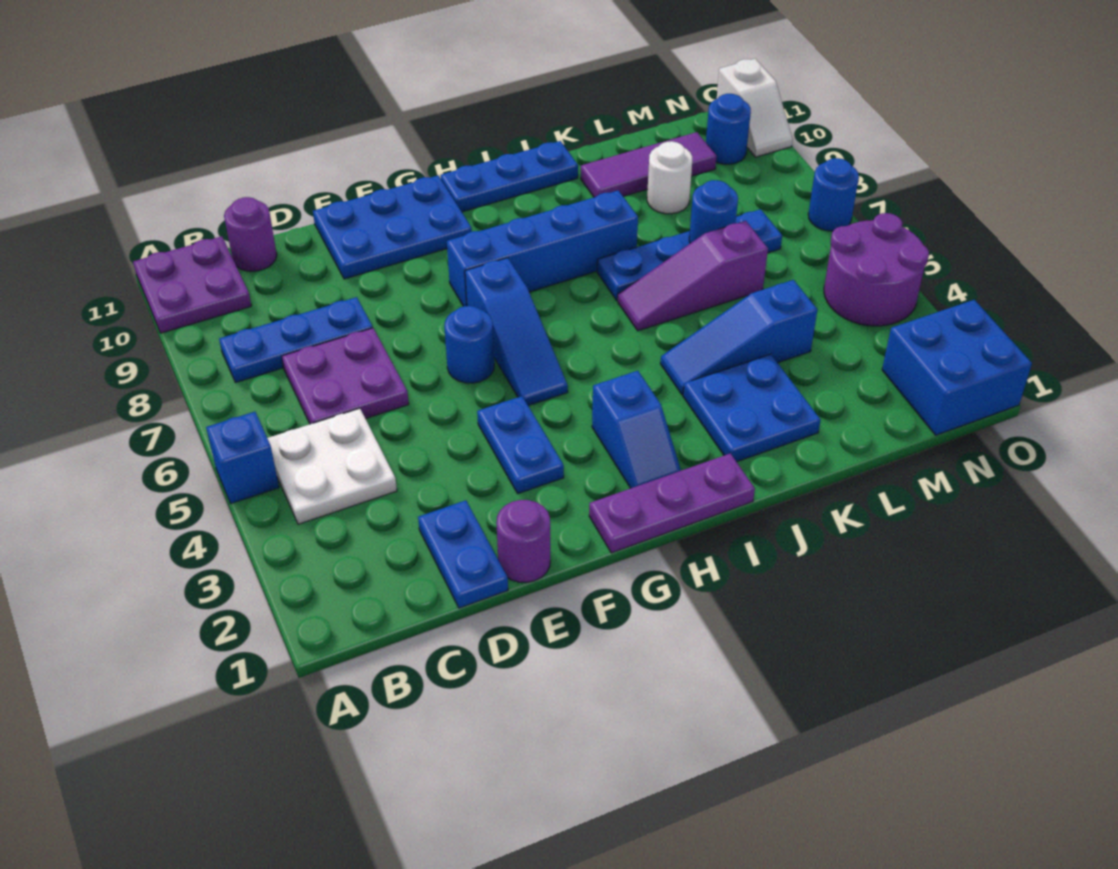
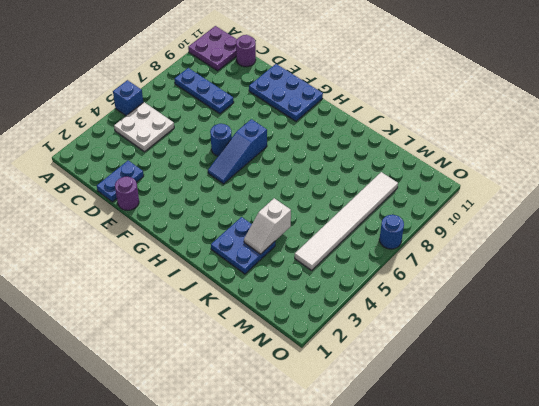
white 1x2 slope [244,198,291,254] -> white 1x2 slope moved to [717,59,793,157]
white 1x6 tile [295,172,398,270] -> blue 1x4 plate [597,209,782,300]
none -> purple 2x2 plate [282,328,409,424]
none -> blue 1x2 plate [477,396,564,494]
none -> purple 1x3 plate [589,453,755,553]

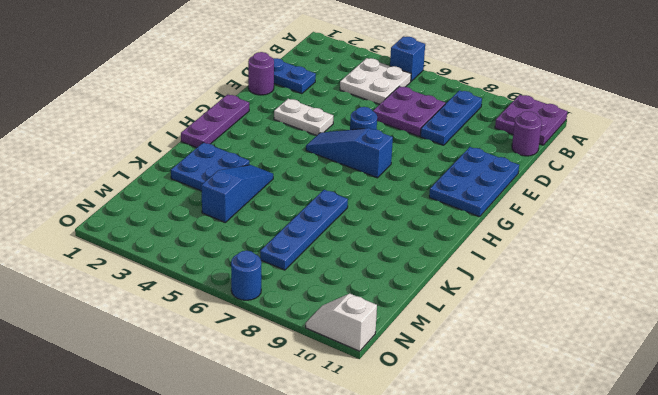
white 1x2 plate [274,99,333,136] -> blue 1x2 plate [477,396,564,494]
none -> blue 1x4 brick [447,190,638,306]
none -> blue 1x2 slope [592,371,681,488]
none -> blue 1x3 plate [440,141,578,212]

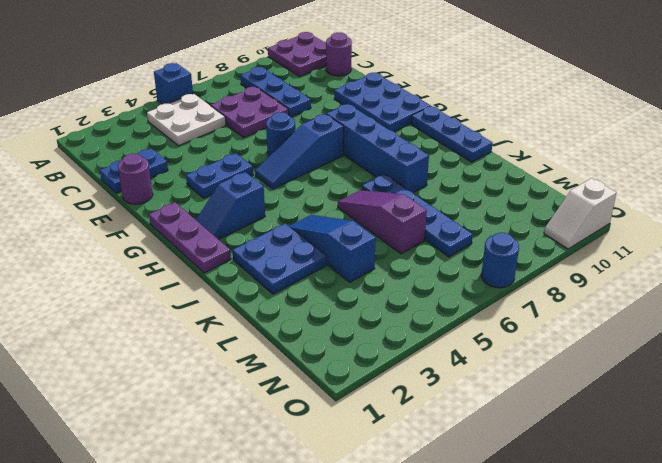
none -> purple 1x3 tile [581,132,717,197]
none -> white 1x1 round brick [647,141,692,214]
none -> blue 2x2 brick [882,300,1032,435]

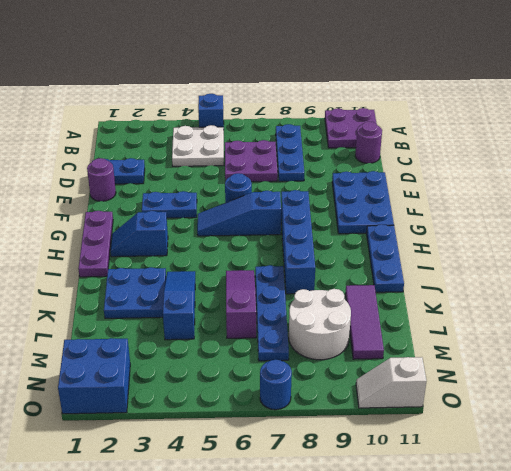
white 2x2 round brick [289,289,351,360] -> white 1x1 round brick [647,141,692,214]
none -> purple 2x2 round brick [824,213,929,326]
none -> blue 1x1 round brick [706,94,751,164]
none -> blue 1x1 round brick [689,180,738,243]

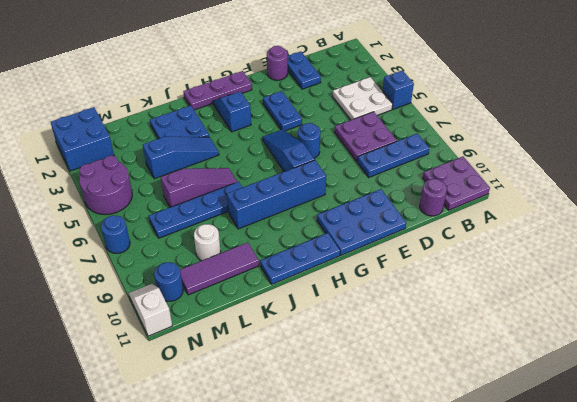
none -> blue 1x1 round brick [689,180,738,243]

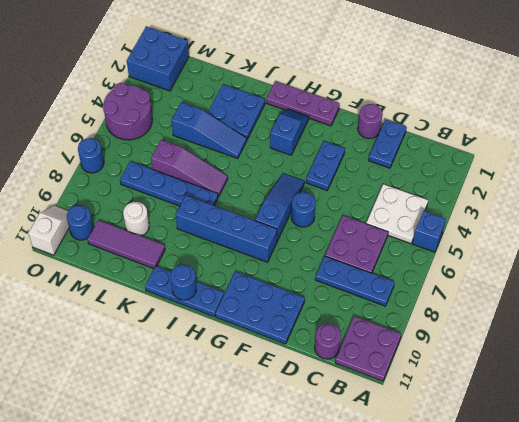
blue 1x1 round brick [171,264,196,300] -> blue 1x1 round brick moved to [689,180,738,243]

